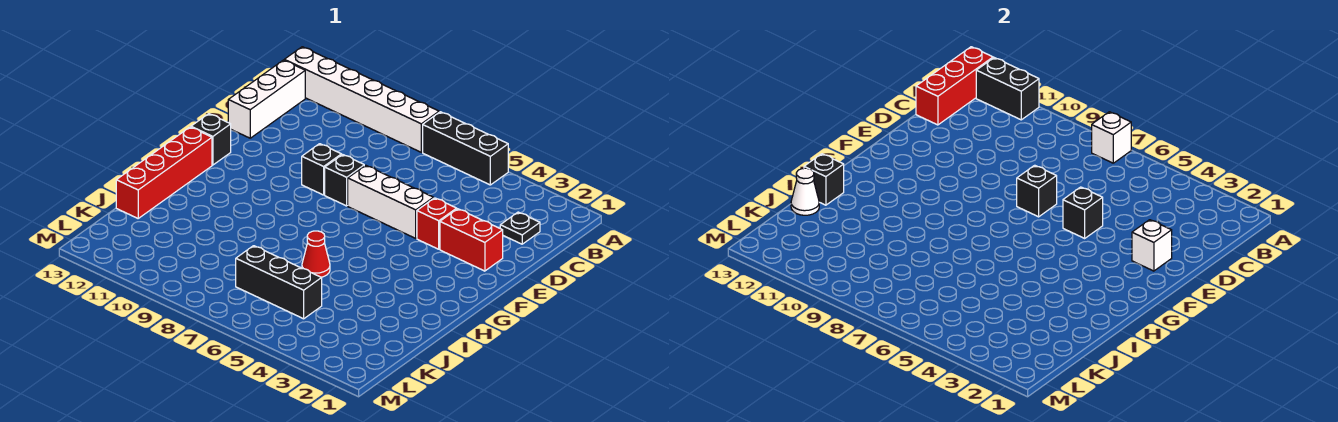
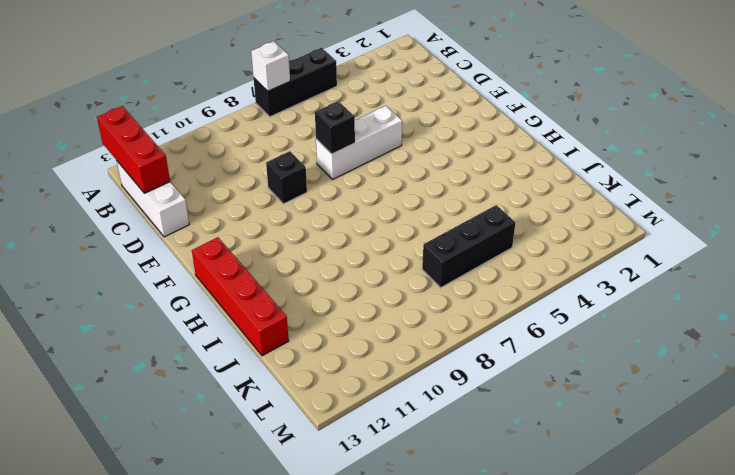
none -> white 1x6 brick [285,47,439,152]
none -> black 1x1 plate [500,212,540,244]
none -> red 1x2 brick [440,209,503,271]

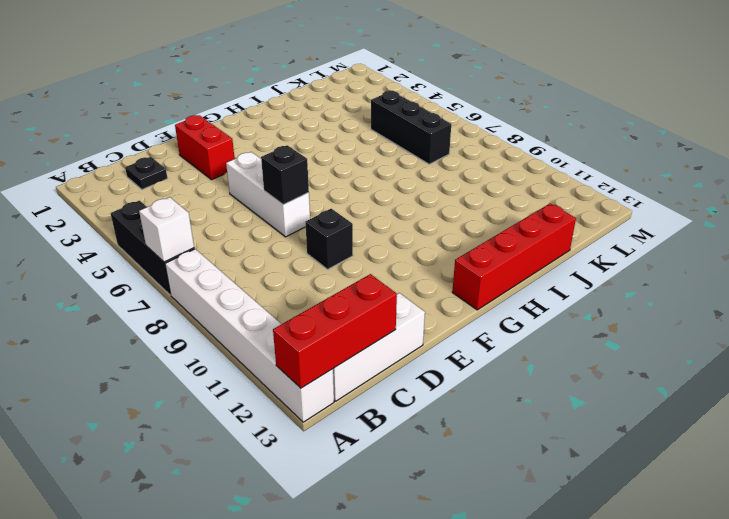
none -> red 1x1 brick [417,198,457,249]
none -> black 1x1 brick [325,155,364,206]
none -> black 1x1 brick [191,114,231,165]

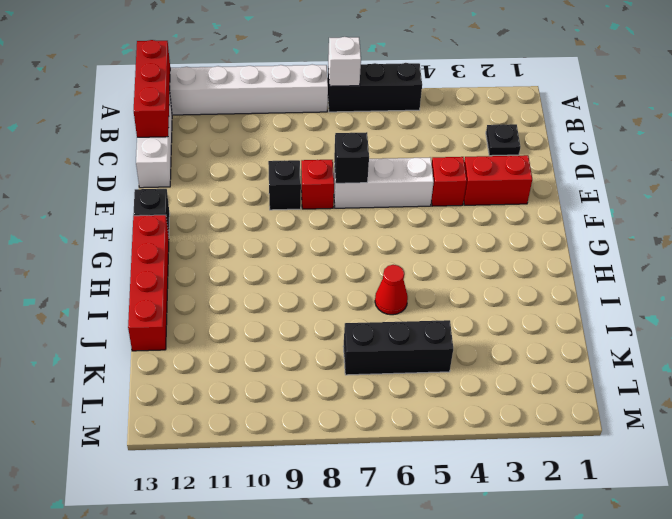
red 1x1 brick [301,160,334,209] -> black 1x1 brick [325,155,364,206]
none -> black 1x2 brick [976,58,1039,120]
none -> white 1x1 brick [1132,220,1172,271]
none -> black 1x1 brick [1063,187,1103,238]

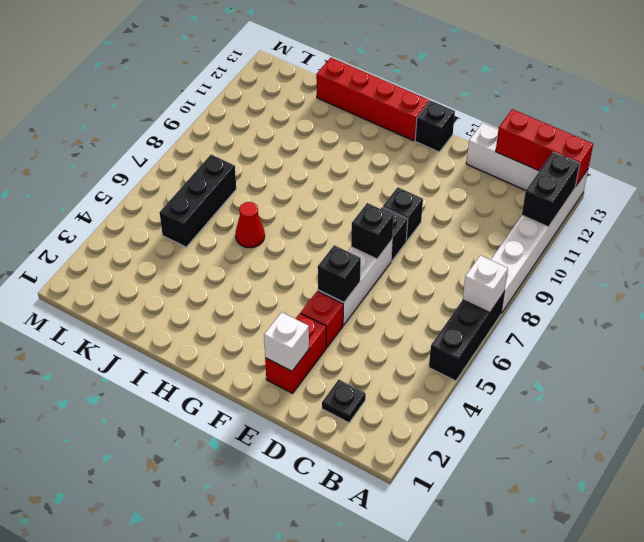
none -> black 1x1 brick [804,154,844,205]
none -> white 1x1 cone [791,168,819,215]

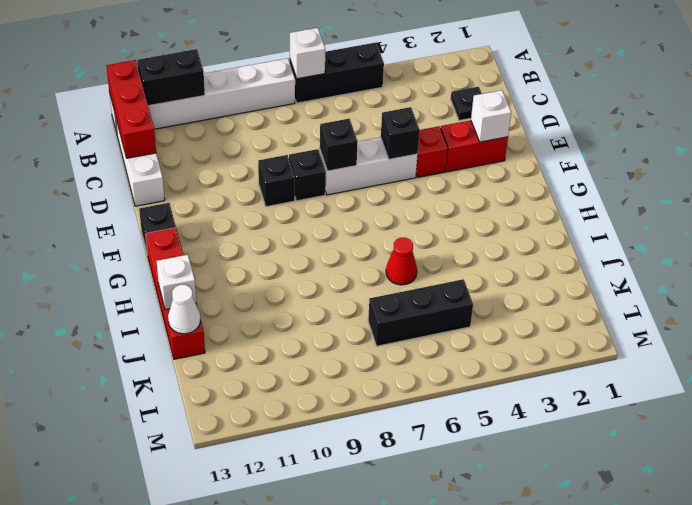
white 1x1 brick [157,255,196,310] -> black 1x1 brick [804,154,844,205]

